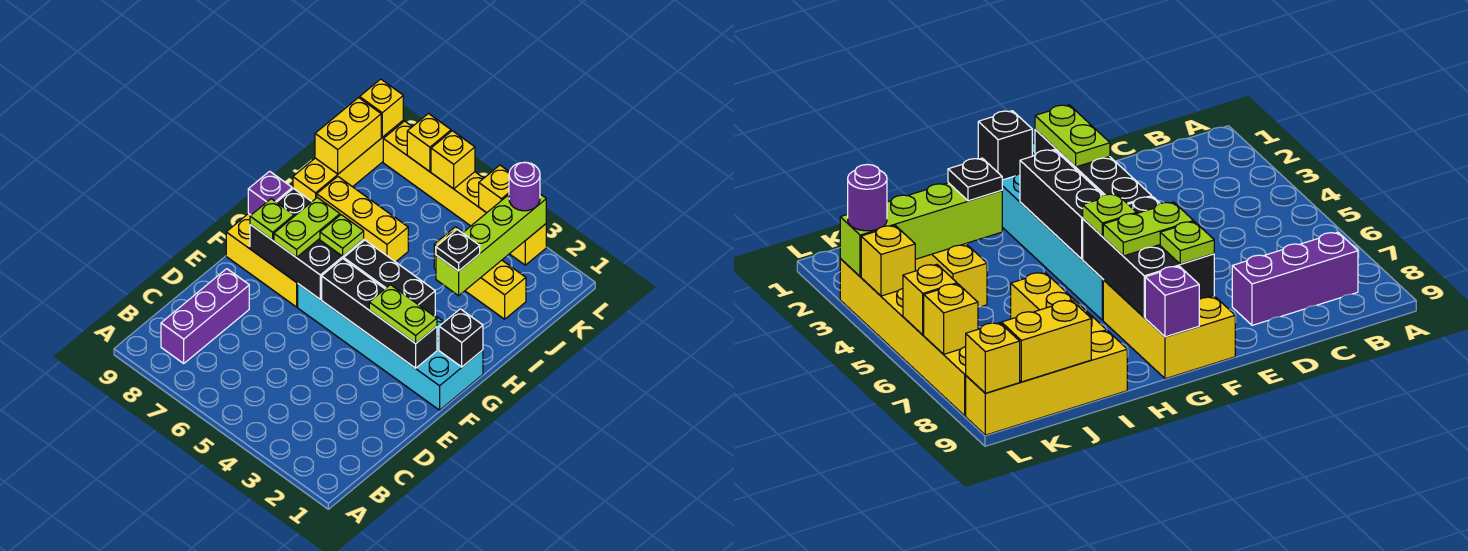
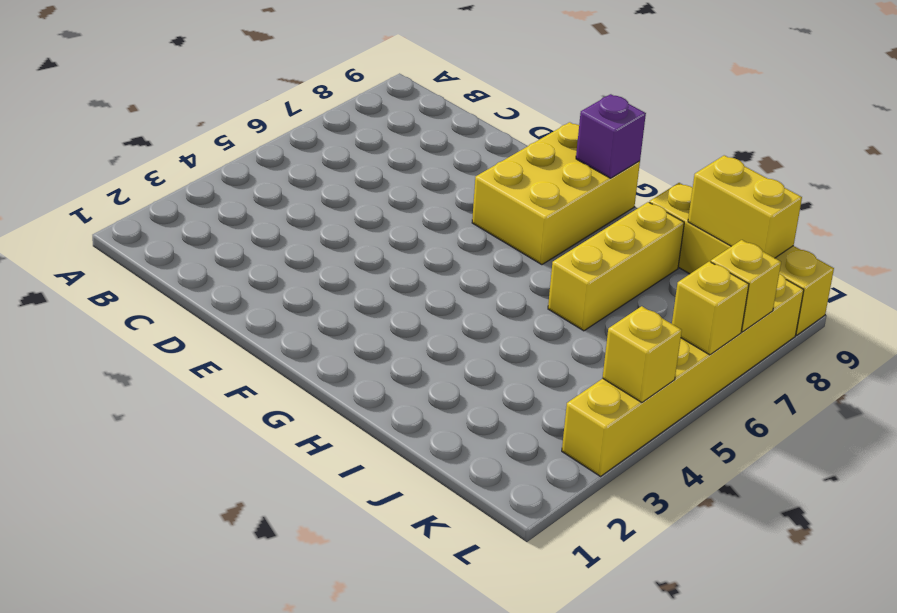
none -> purple 1x3 brick [161,269,249,363]
none -> cyan 2x6 brick [298,284,483,410]
none -> yellow 1x3 brick [434,227,526,319]

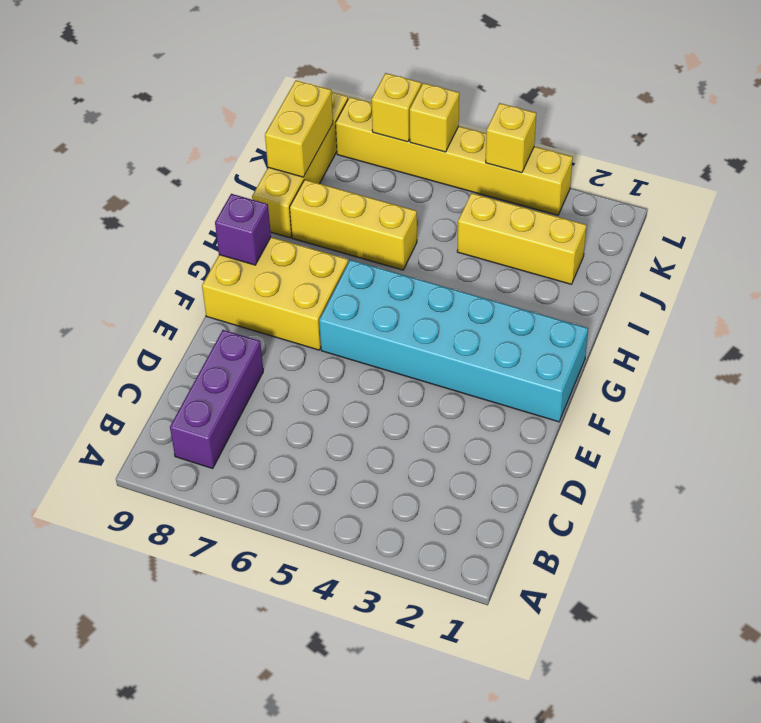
none -> black 1x4 brick [322,259,437,368]
none -> black 2x3 brick [250,189,364,299]
none -> black 1x1 brick [439,309,483,367]

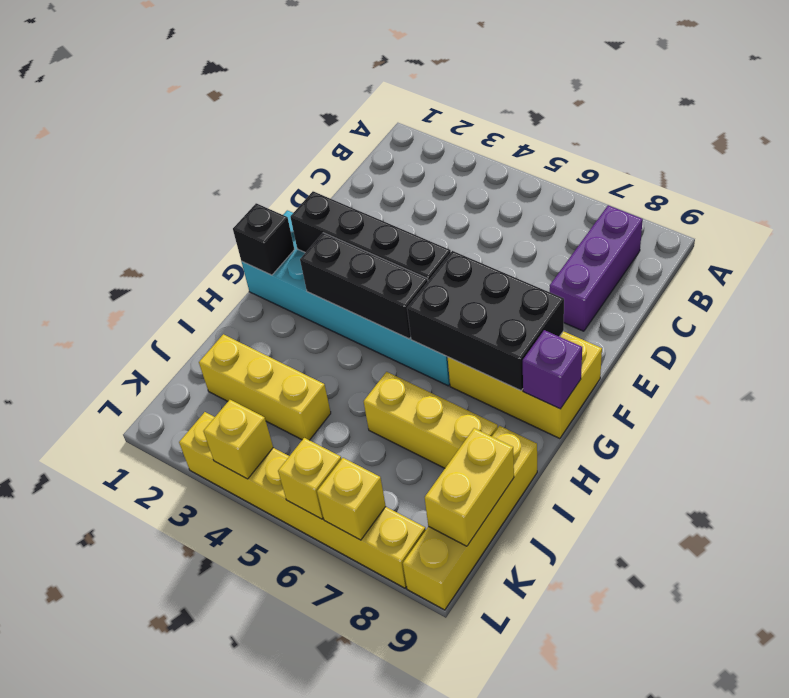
none -> lime 1x4 brick [436,194,546,296]
none -> yellow 1x1 brick [360,79,403,137]
none -> lime 1x2 plate [369,285,437,343]

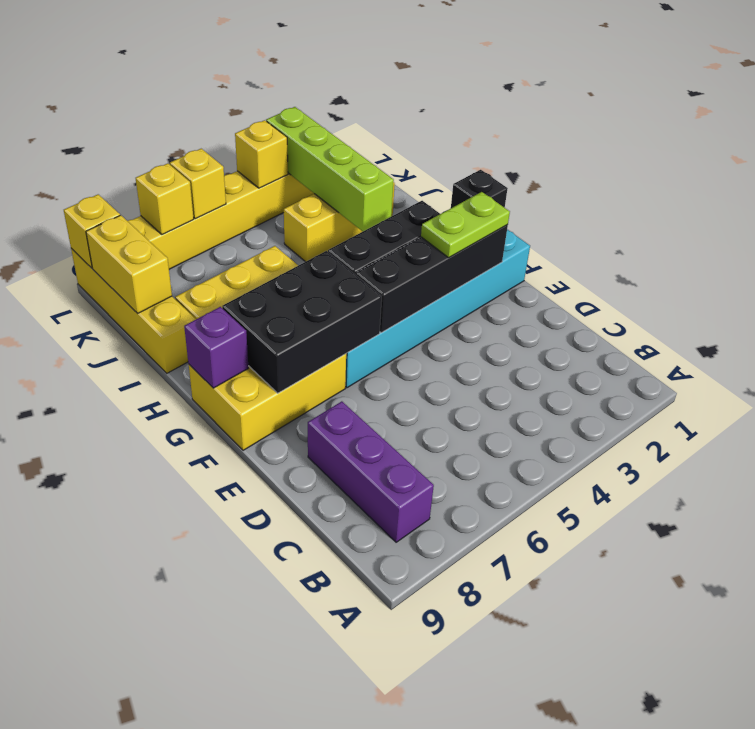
none -> lime 1x2 plate [274,197,340,257]
none -> lime 1x1 plate [250,199,294,240]
none -> lime 1x1 plate [320,215,364,256]

